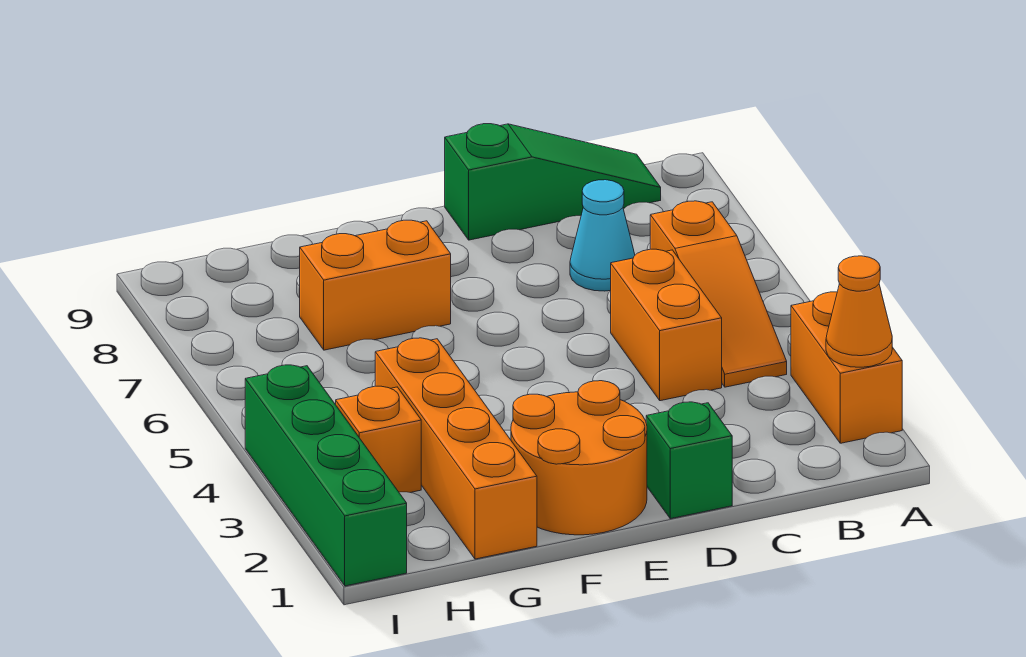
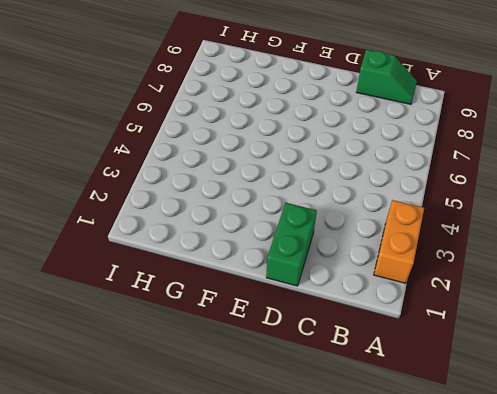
green 1x2 slope [356,50,417,104] -> green 1x3 slope [445,124,661,240]
green 1x2 brick [266,203,317,286] -> green 1x1 brick [646,402,732,519]
none -> orange 1x3 slope [650,201,787,387]
none -> orange 1x2 brick [611,249,722,401]
none -> cyan 1x1 cone [570,180,635,291]

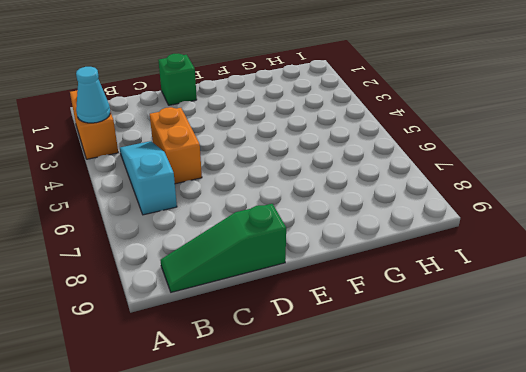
cyan 1x1 cone [76,67,110,123] -> cyan 1x1 cone moved to [570,180,635,291]
cyan 1x3 slope [120,141,177,215] -> orange 1x3 slope [650,201,787,387]
none -> orange 2x2 round brick [511,381,647,535]
none -> orange 1x2 brick [300,220,451,350]
none -> orange 1x4 brick [375,338,537,559]

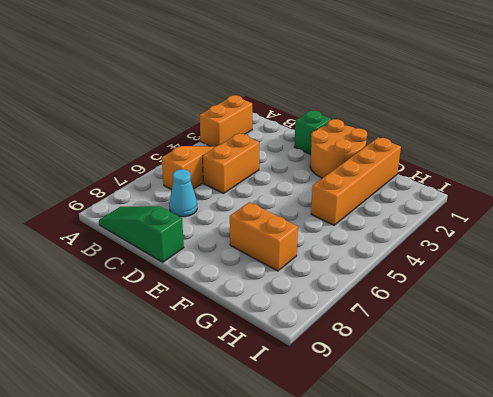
none -> orange 1x1 brick [336,386,421,493]
none -> green 1x4 brick [245,365,407,586]
none -> orange 1x1 cone [826,256,892,367]

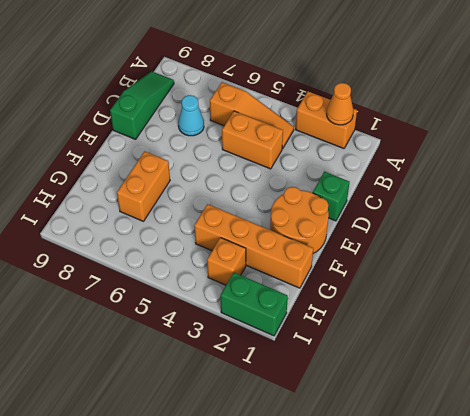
green 1x2 brick [220,273,288,336] -> green 1x4 brick [245,365,407,586]

